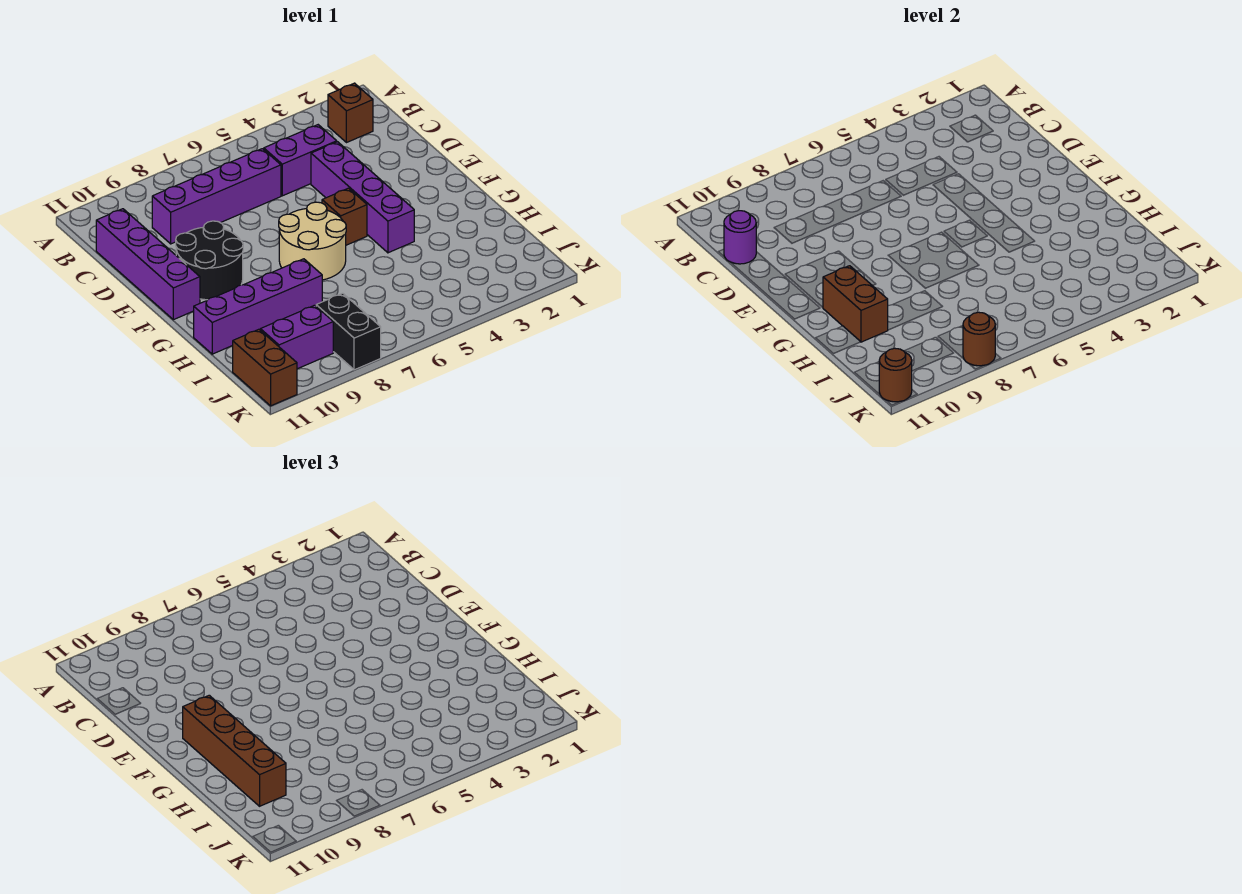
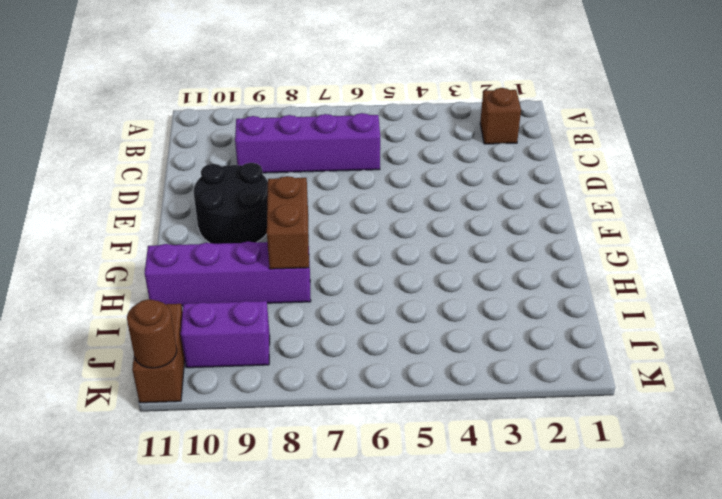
brown 1x2 brick [267,176,309,269] -> brown 1x2 brick moved to [823,266,888,342]
none -> purple 1x2 brick [264,125,337,196]
none -> purple 1x4 brick [96,209,200,320]
none -> purple 1x4 brick [311,142,414,253]

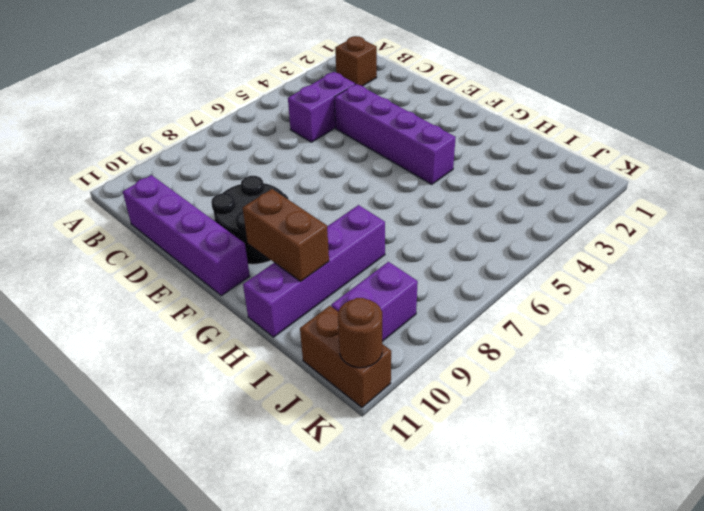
none -> purple 1x4 brick [152,149,281,244]
none -> brown 1x1 brick [322,188,367,245]
none -> tan 2x2 round brick [279,202,346,280]

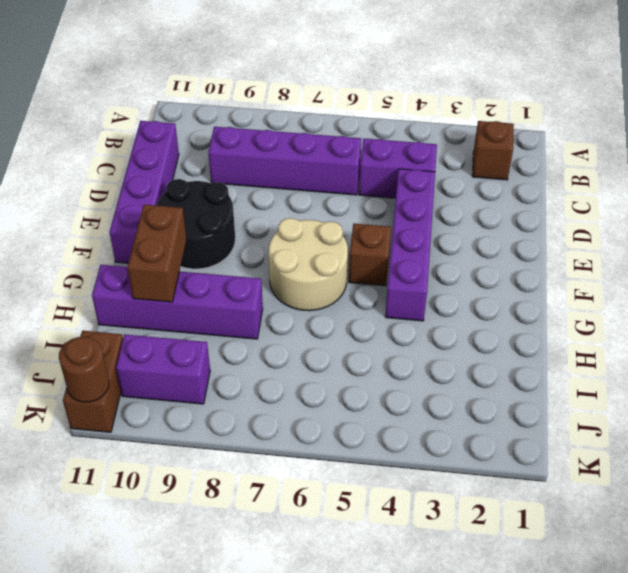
none -> black 1x2 brick [316,293,381,370]
none -> purple 1x1 round brick [724,211,756,264]
none -> brown 1x1 round brick [963,312,995,366]

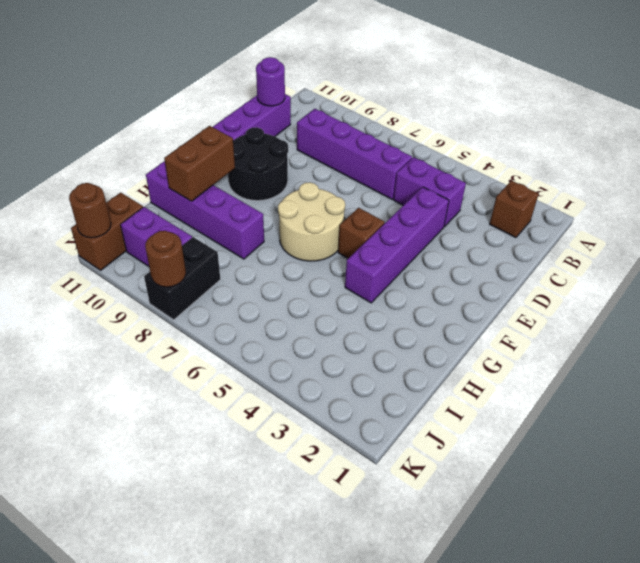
none -> brown 1x4 brick [183,695,286,806]

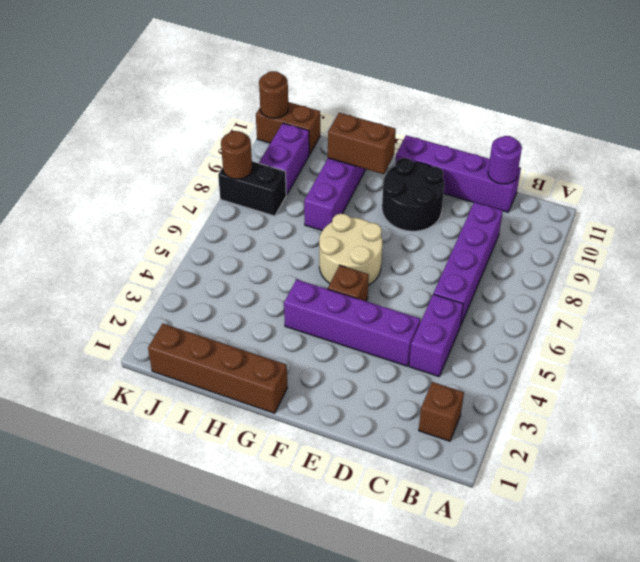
brown 1x4 brick [148,324,287,413] -> brown 1x4 brick moved to [183,695,286,806]

